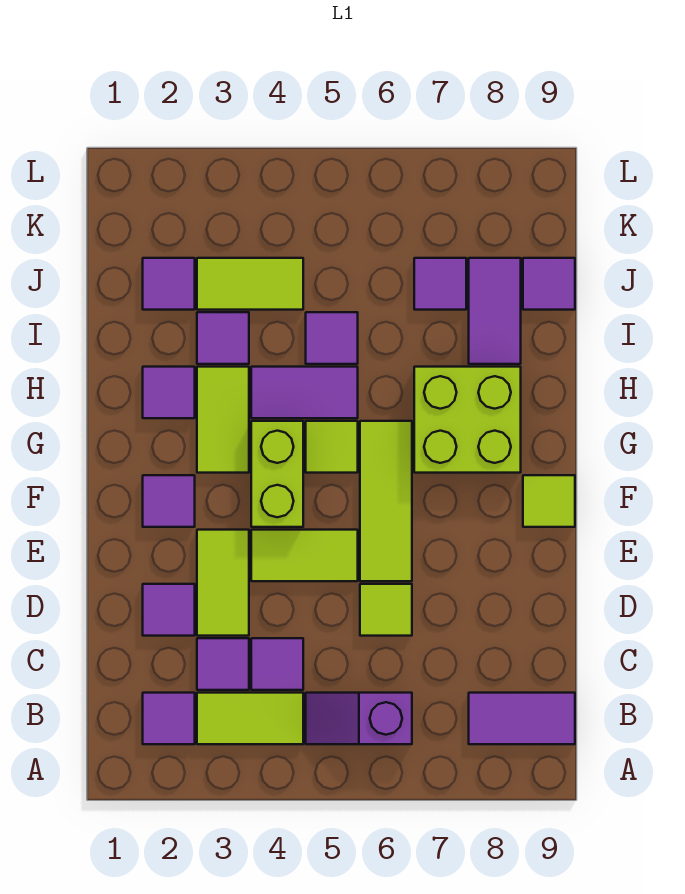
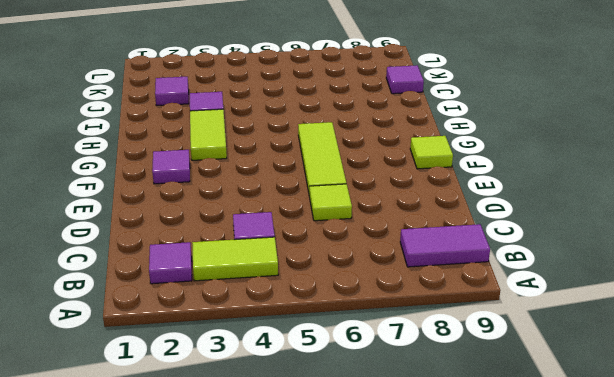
none -> purple 1x2 slope [306,693,412,744]
none -> purple 1x1 tile [197,638,249,690]
none -> purple 1x1 tile [143,584,195,636]

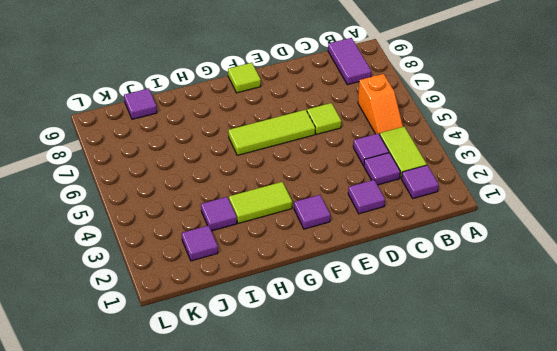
orange 1x2 slope [358,74,403,135] -> purple 1x2 slope [306,693,412,744]
none -> lime 1x2 tile [197,530,249,636]
none -> lime 1x2 tile [251,530,358,581]
none -> lime 1x2 brick [251,421,303,527]

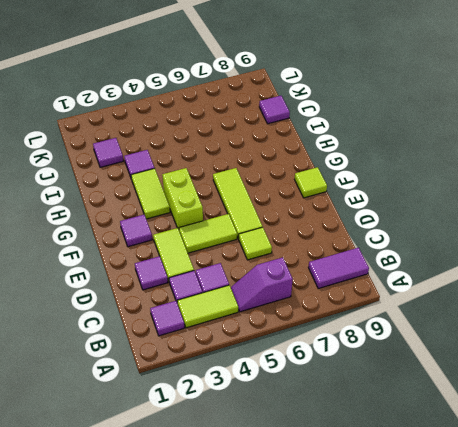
none -> lime 1x1 tile [306,421,358,473]
none -> lime 2x2 brick [414,367,521,473]
none -> purple 1x1 tile [143,367,195,418]

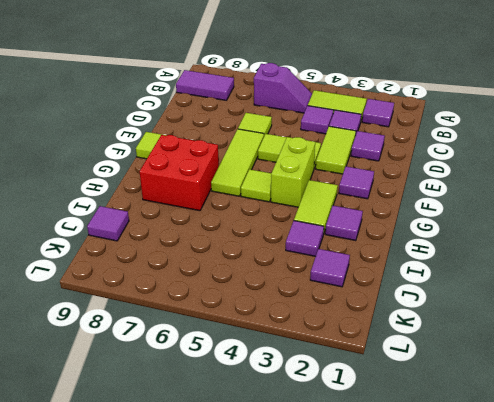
red 2x2 brick [140,135,219,211] -> lime 2x2 brick [414,367,521,473]
none -> purple 1x2 tile [251,367,358,418]
none -> purple 1x1 tile [306,312,358,364]
none -> purple 1x2 tile [469,258,521,364]

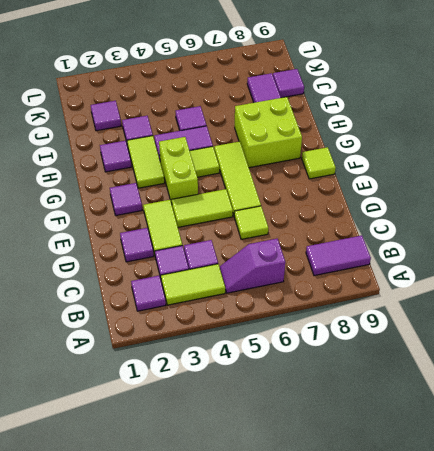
none -> lime 1x2 tile [197,258,303,310]
none -> purple 1x1 tile [414,258,466,310]

